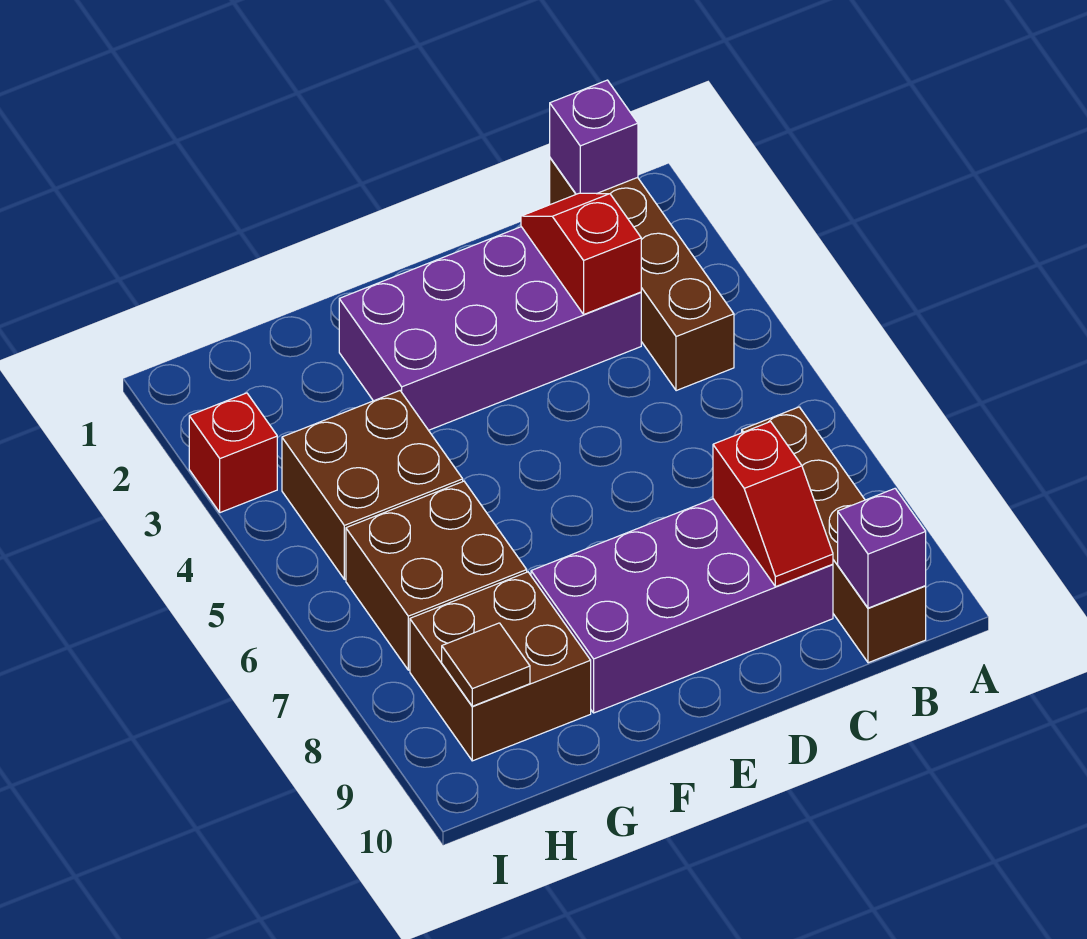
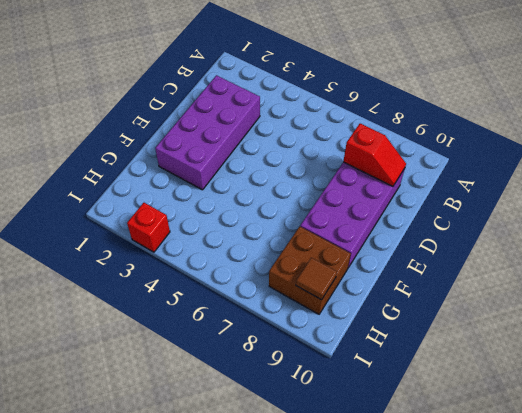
none -> brown 1x4 brick [550,158,734,391]
none -> brown 1x4 brick [742,407,926,663]
none -> brown 2x2 brick [282,391,463,579]

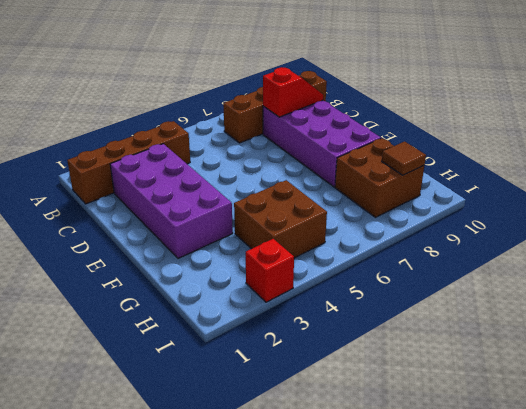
none -> brown 2x2 brick [346,481,527,670]
none -> purple 1x1 brick [550,80,638,194]
none -> purple 1x1 brick [838,489,926,608]

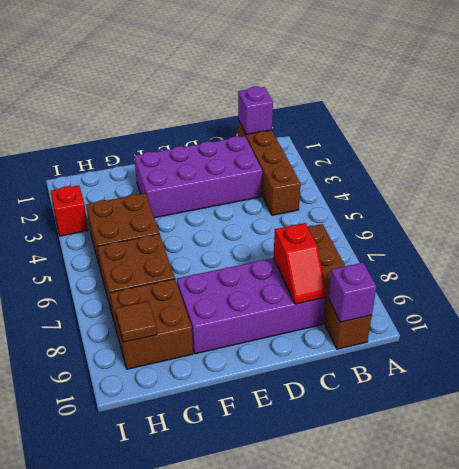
none -> red 1x2 slope [521,193,641,314]

